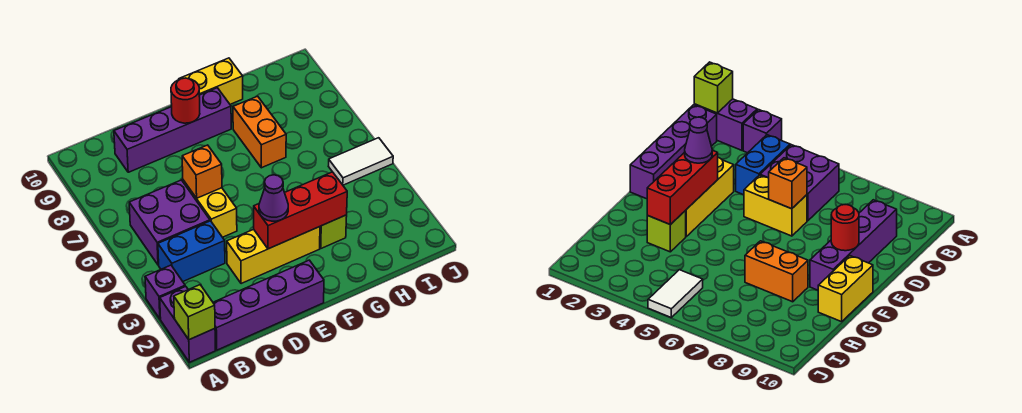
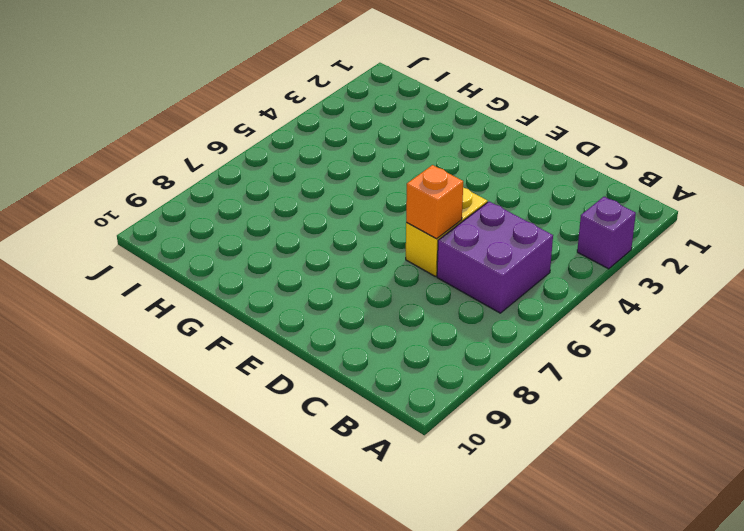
none -> purple 1x2 brick [160,286,215,362]
none -> purple 1x4 brick [213,260,324,350]
none -> blue 1x2 brick [158,221,225,281]

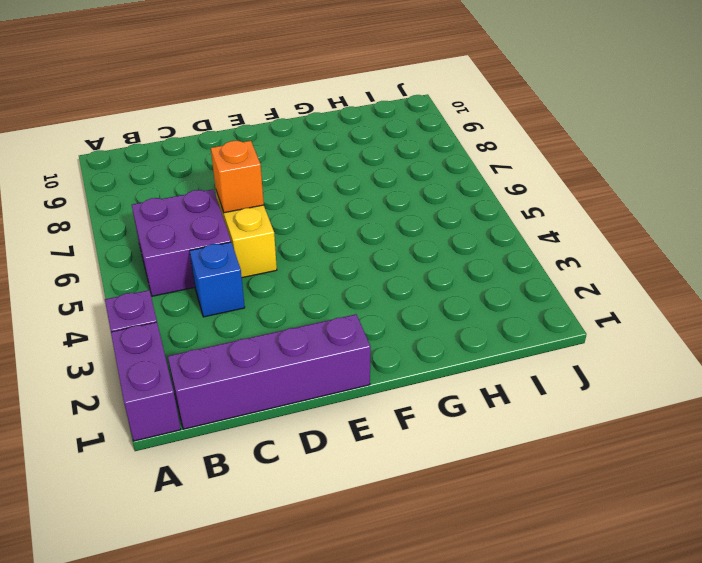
blue 1x1 brick [190,242,245,317] -> blue 1x2 brick [158,221,225,281]
none -> purple 1x4 brick [114,88,231,172]
none -> yellow 1x3 brick [227,227,320,284]
none -> yellow 1x2 brick [179,58,243,104]

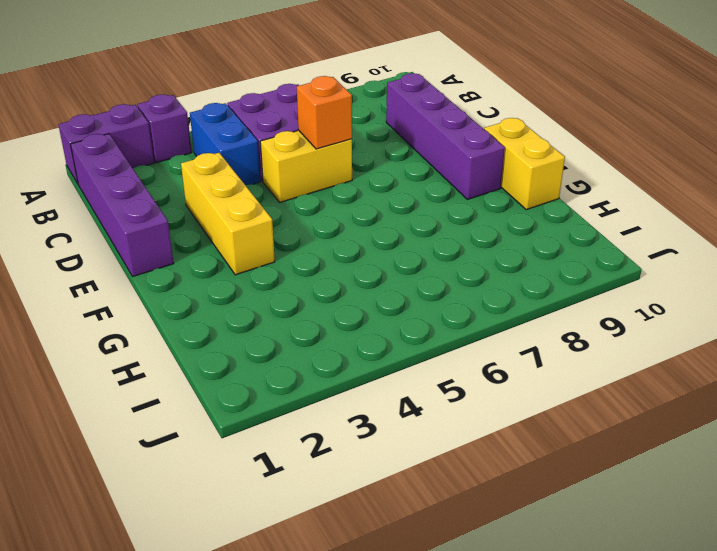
none -> lime 1x1 brick [320,215,347,248]
none -> orange 1x2 brick [233,96,286,168]
none -> white 1x2 tile [328,138,393,185]

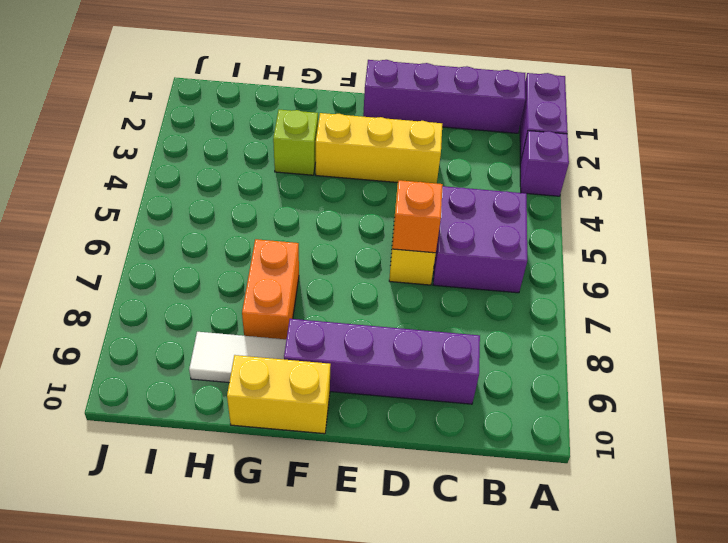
white 1x2 tile [189,332,286,383] -> white 1x2 tile moved to [328,138,393,185]
none -> blue 1x2 brick [158,221,225,281]
none -> lime 1x1 brick [174,285,215,340]
none -> red 1x3 brick [254,172,347,249]

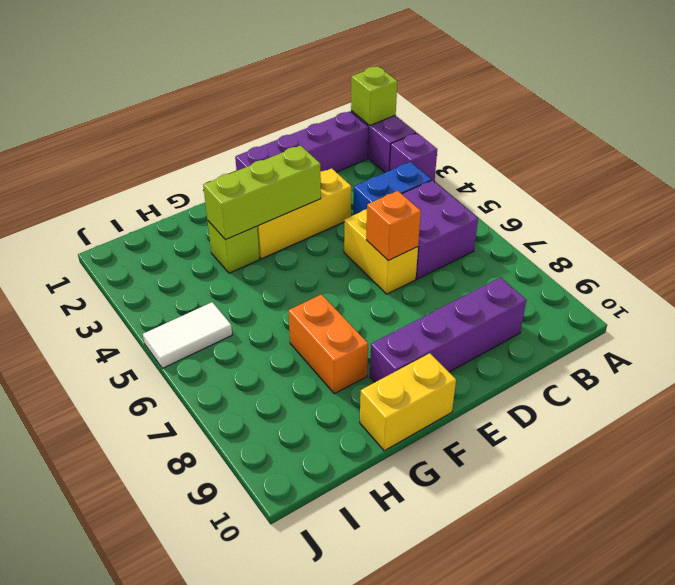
lime 1x3 brick [203,146,321,240] -> red 1x3 brick [254,172,347,249]
none -> red 1x1 round brick [171,78,200,123]
none -> purple 1x1 cone [259,175,288,221]

